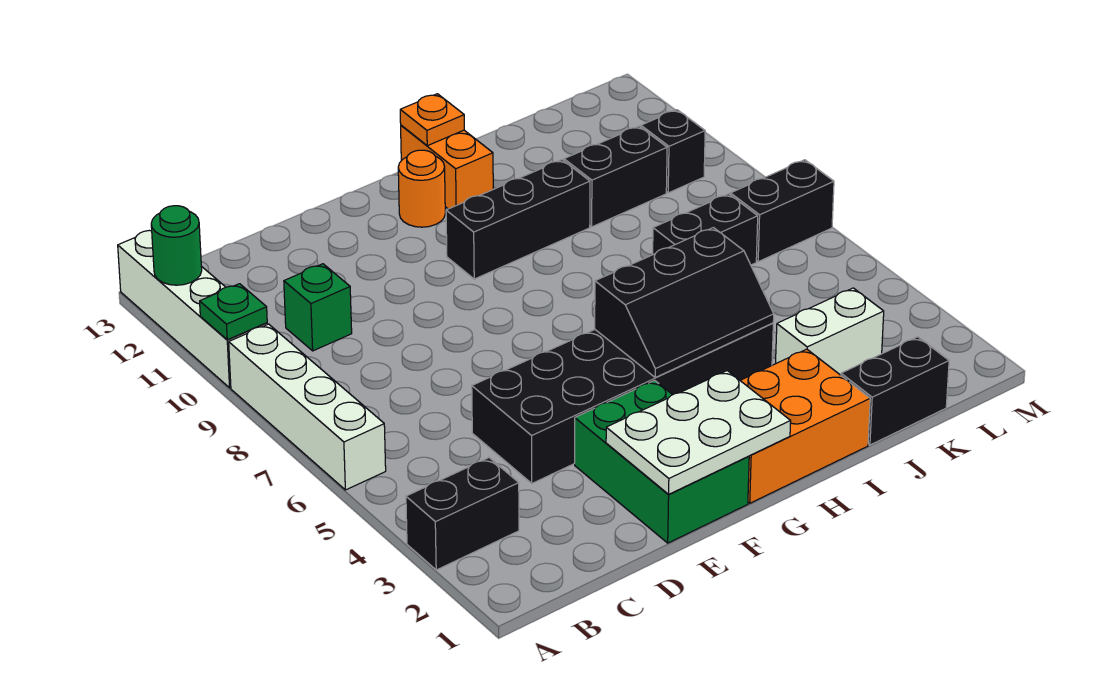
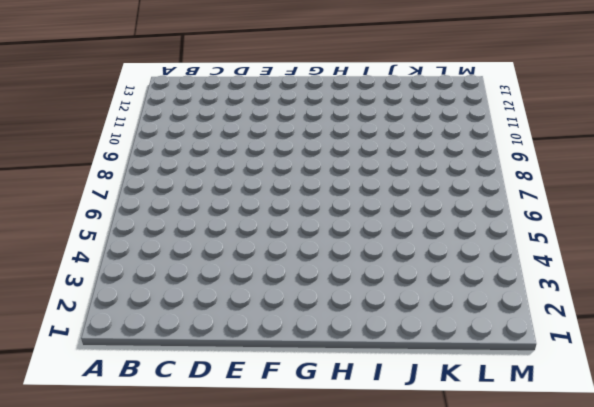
none -> black 1x2 brick [406,458,519,570]
none -> white 1x4 brick [229,324,386,490]
none -> white 1x4 brick [118,230,267,388]

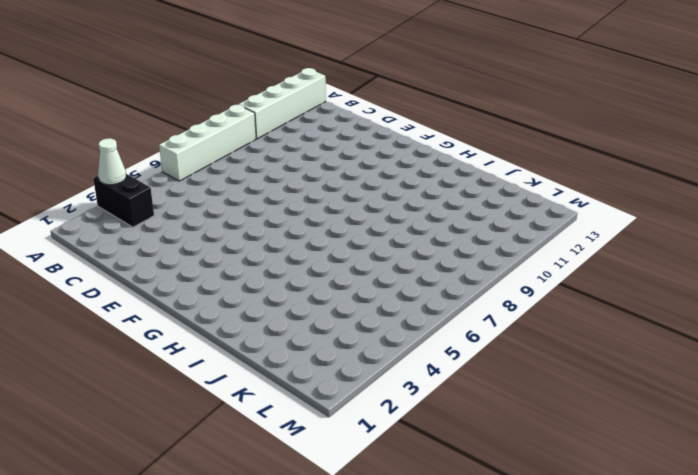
white 1x1 cone [98,138,126,185] -> none
none -> green 1x1 brick [284,264,352,351]
none -> black 2x6 brick [472,323,773,483]
none -> green 2x3 brick [575,380,749,543]

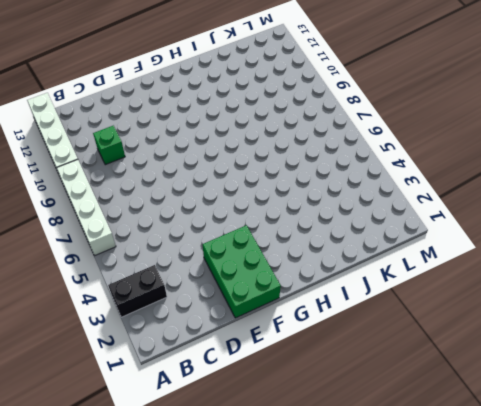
none -> black 2x6 brick [472,323,773,483]
none -> orange 2x3 brick [740,349,870,503]
none -> black 1x3 brick [446,160,590,279]

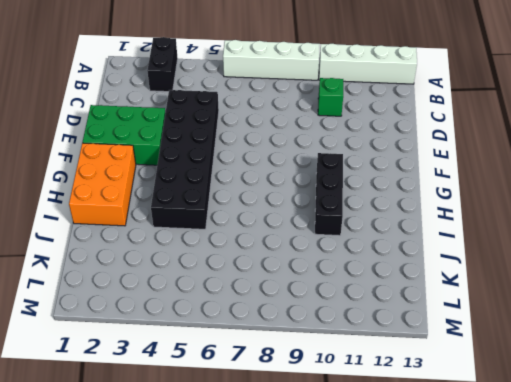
none -> orange 1x1 round brick [398,150,445,227]
none -> orange 1x2 brick [401,125,493,209]
none -> black 1x2 brick [841,337,949,445]

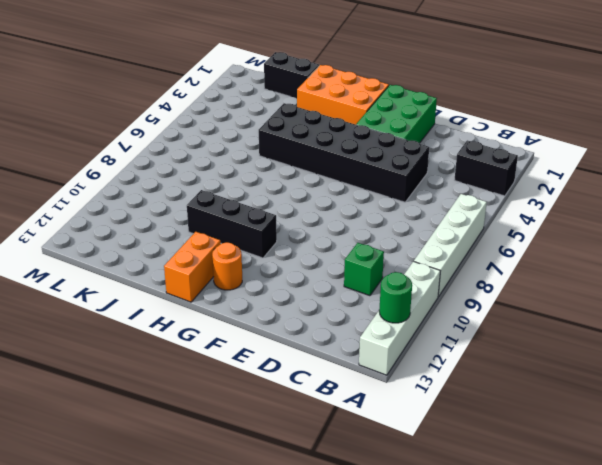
none -> white 1x2 brick [776,288,884,375]
none -> black 1x2 brick [653,194,758,265]
none -> black 1x2 brick [564,126,667,227]

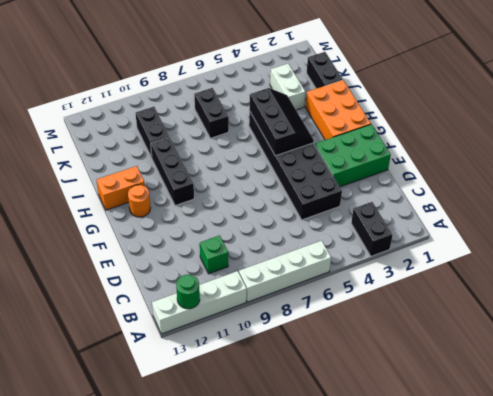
none -> black 1x2 brick [730,160,834,262]
none -> black 1x1 brick [641,110,705,193]
none -> green 1x1 plate [200,284,267,340]

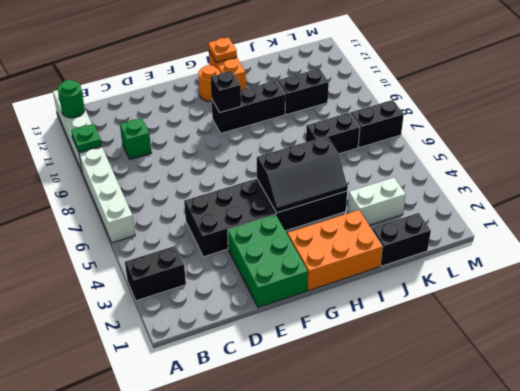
black 1x1 brick [210,71,241,112] -> black 1x1 brick moved to [641,110,705,193]
none -> white 2x3 plate [606,371,791,494]

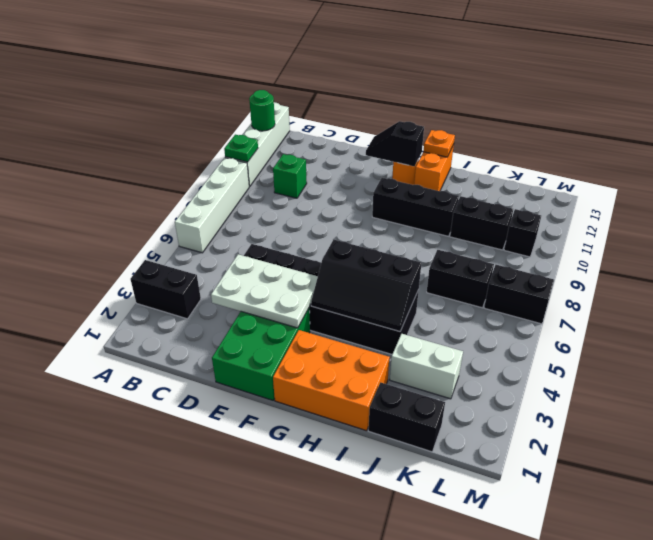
white 2x3 plate [211,254,318,328] -> white 2x3 plate moved to [606,371,791,494]
black 1x2 slope [366,121,424,166] -> none

